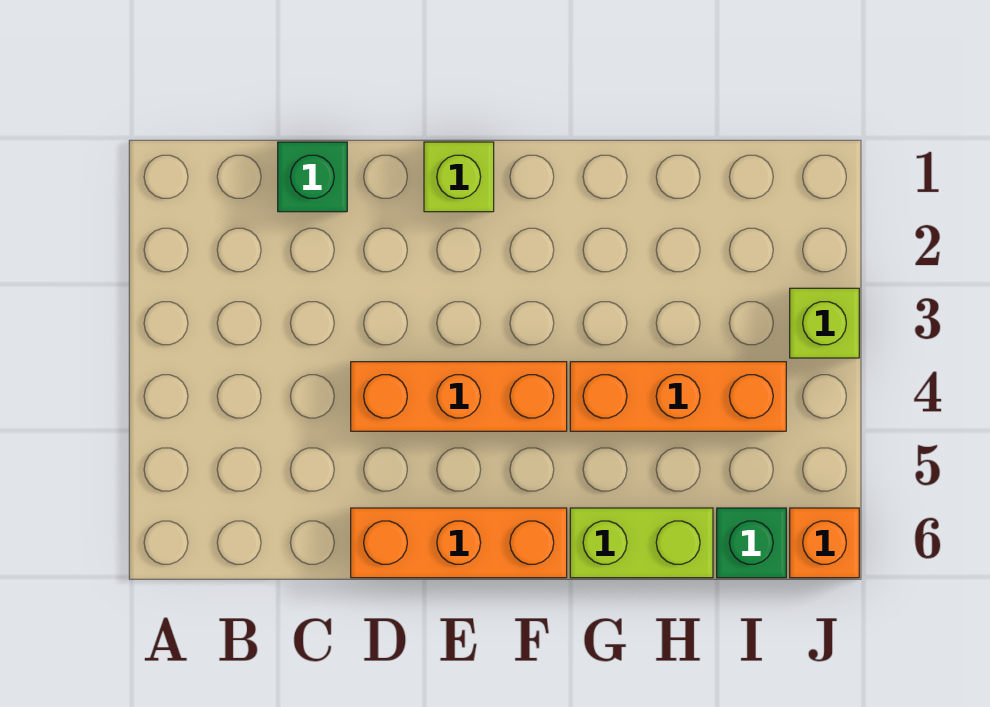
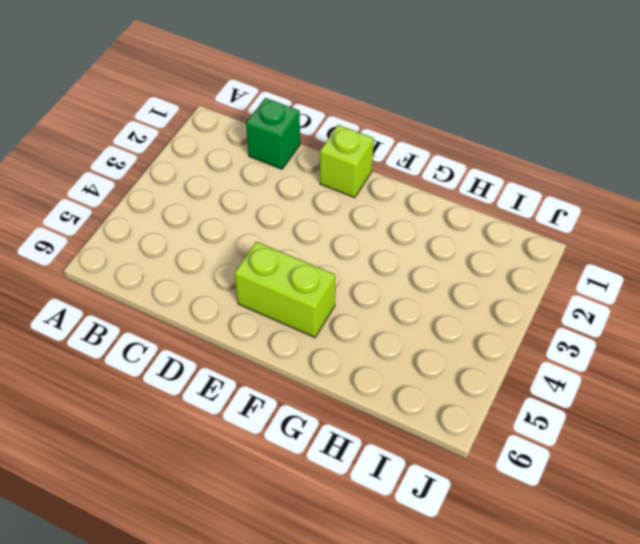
lime 1x2 brick [235,242,336,337] -> lime 1x2 brick moved to [570,508,713,578]
none -> orange 1x3 brick [351,362,567,431]
none -> orange 1x3 brick [351,508,567,578]

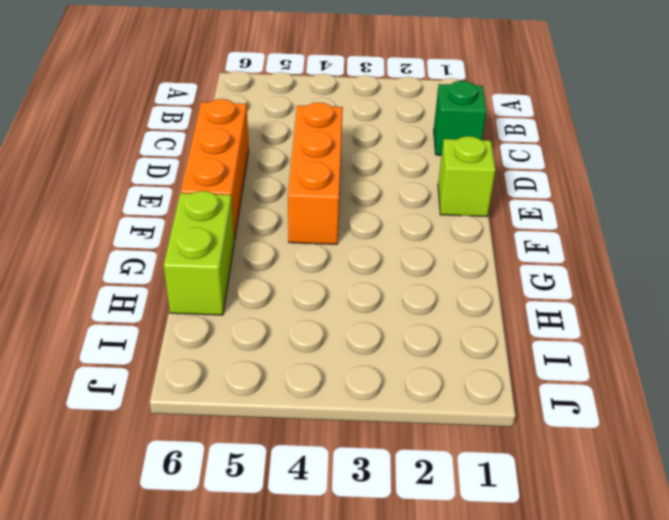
none -> orange 1x3 brick [570,362,786,431]
none -> green 1x1 brick [717,508,786,578]

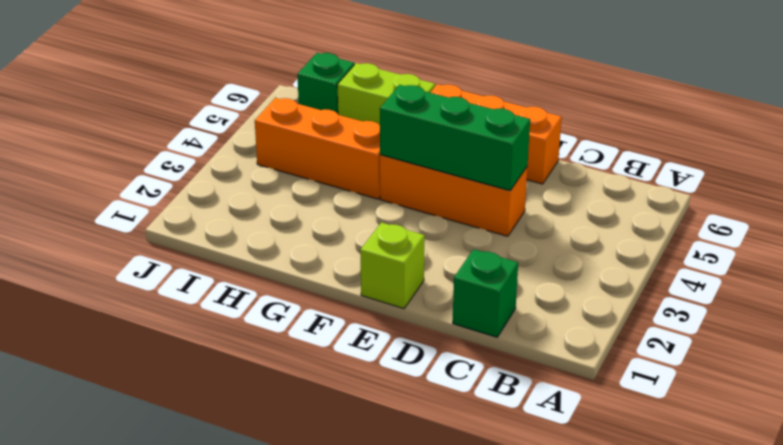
green 1x3 brick [380,85,530,191] -> none
none -> lime 1x1 brick [790,288,859,358]
none -> orange 1x1 brick [790,508,859,578]

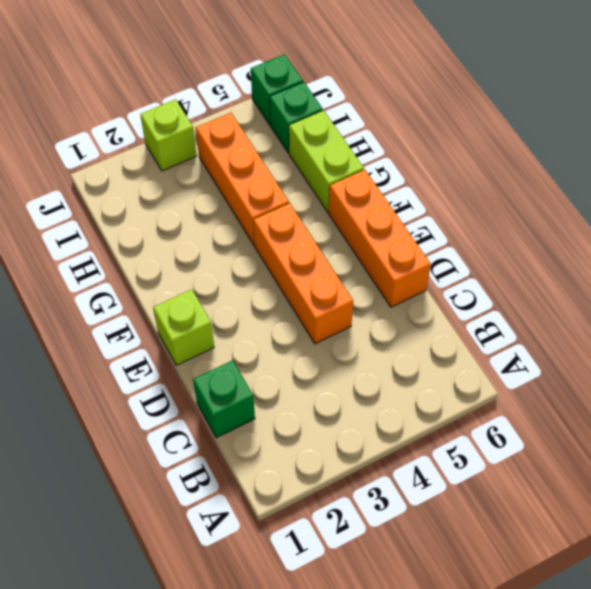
green 1x1 brick [251,54,303,125] -> orange 1x1 brick [790,508,859,578]

